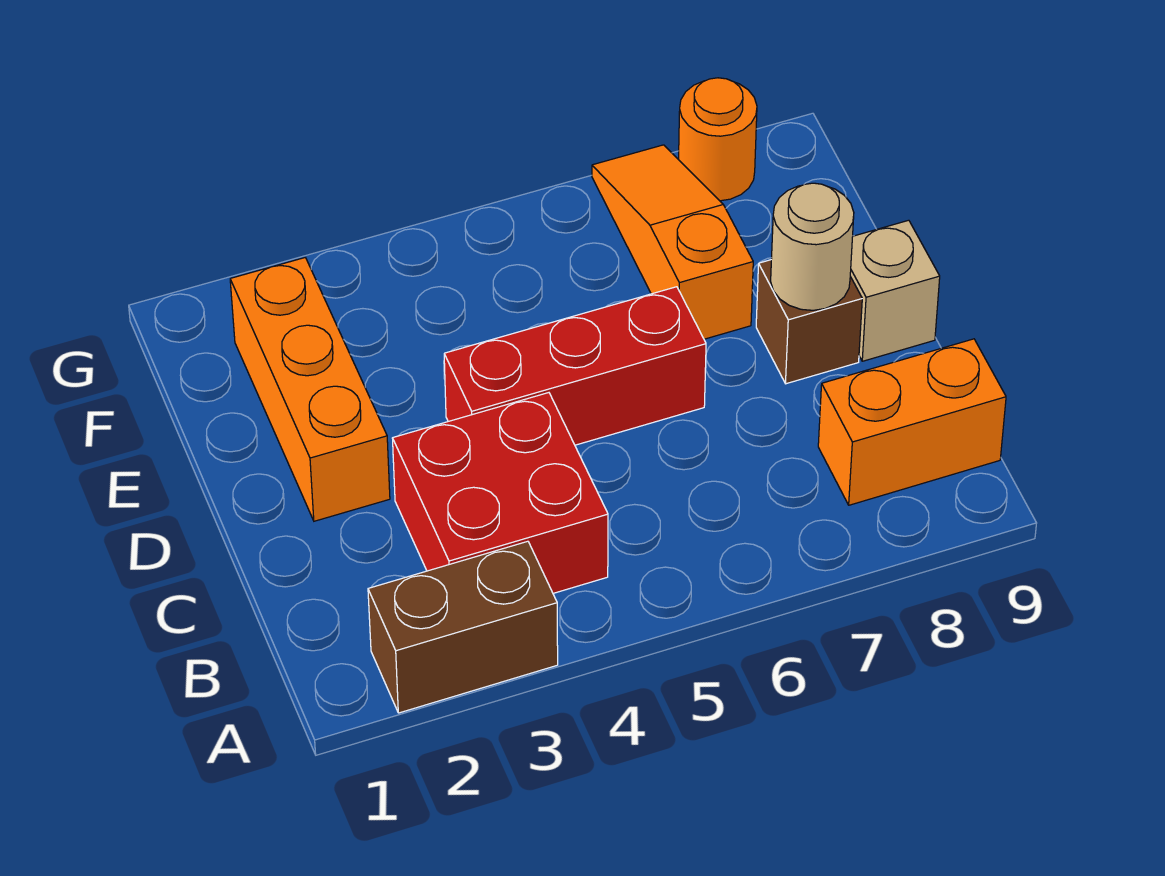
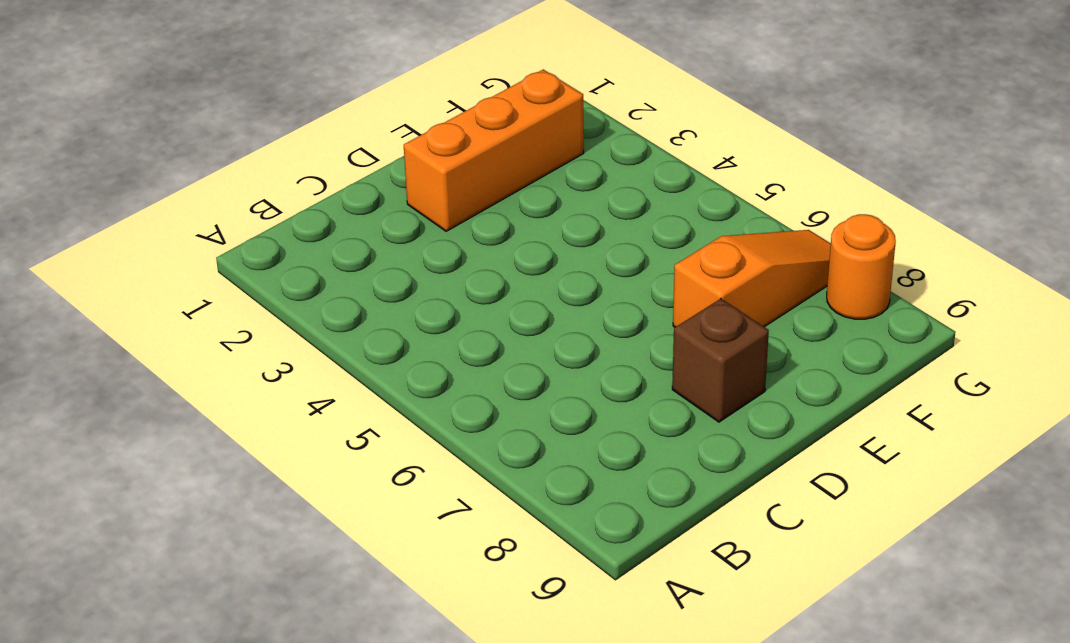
none -> brown 1x2 brick [368,541,558,713]
none -> red 2x2 brick [393,393,608,593]

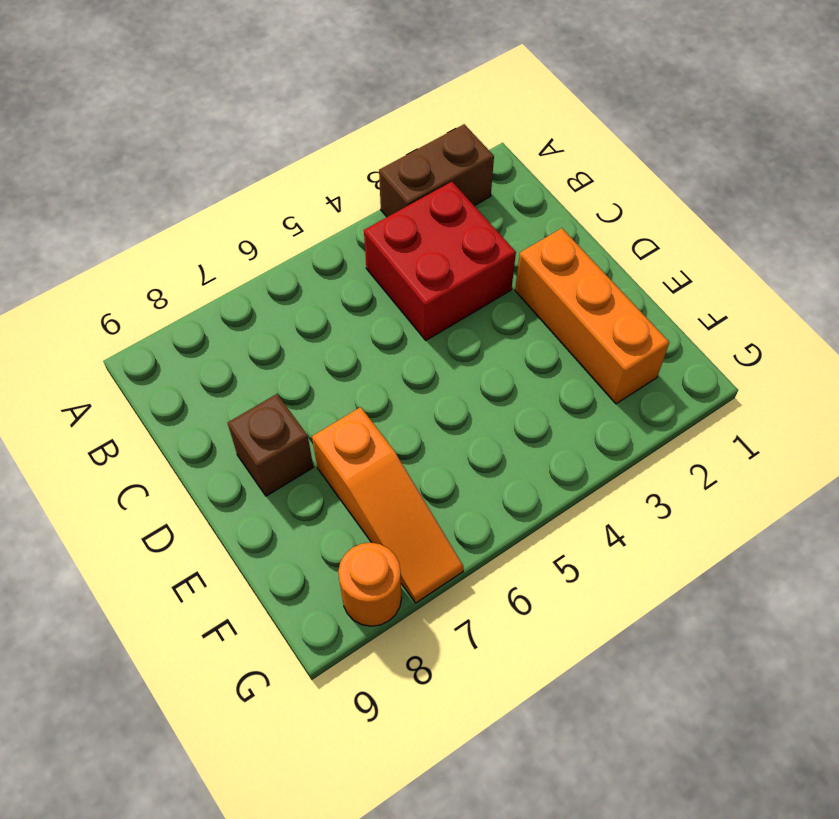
none -> orange 1x2 brick [818,339,1006,505]
none -> red 1x3 brick [444,287,706,445]

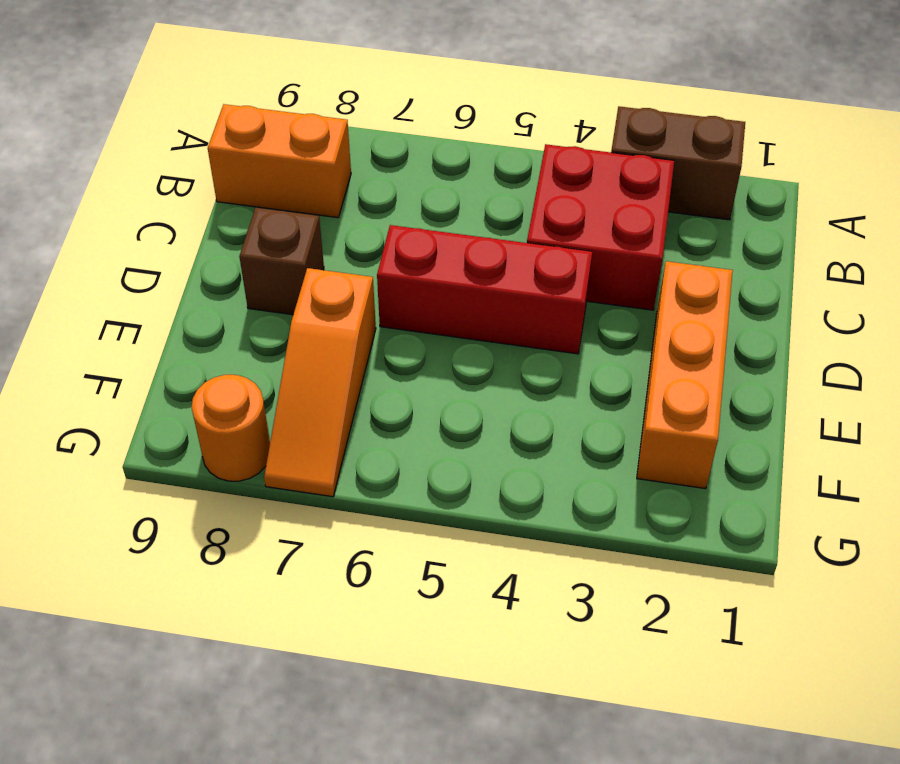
none -> tan 1x1 brick [850,220,940,361]
none -> tan 1x1 round brick [771,183,854,310]

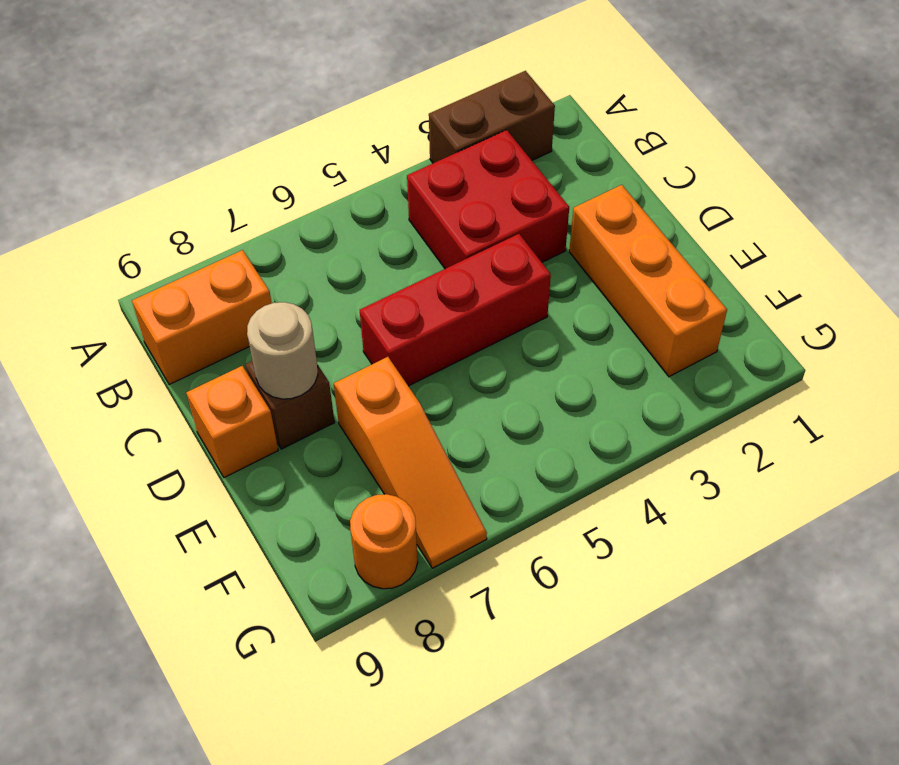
orange 1x1 brick [186,366,278,477] -> tan 1x1 brick [850,220,940,361]

